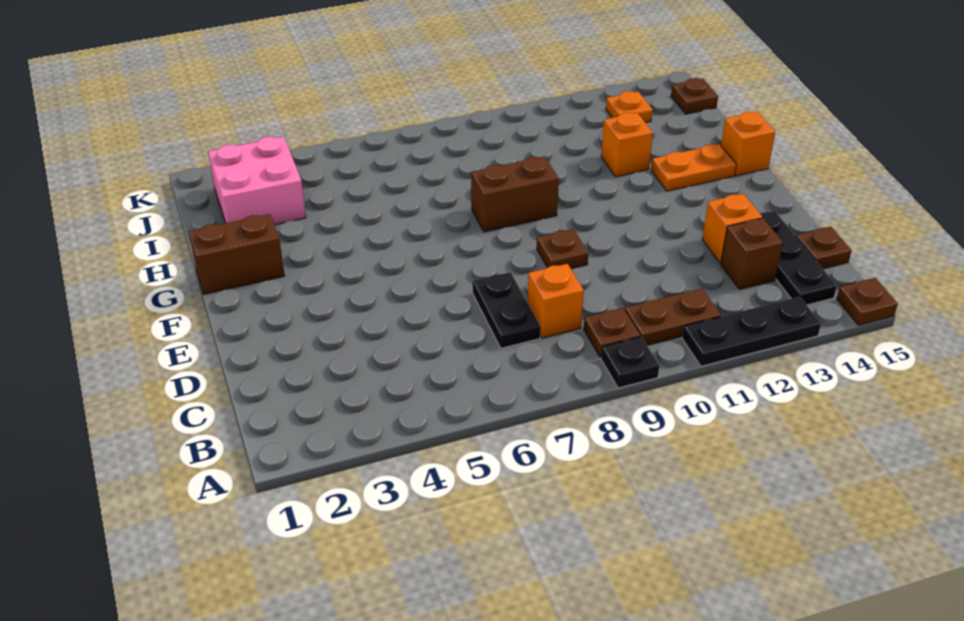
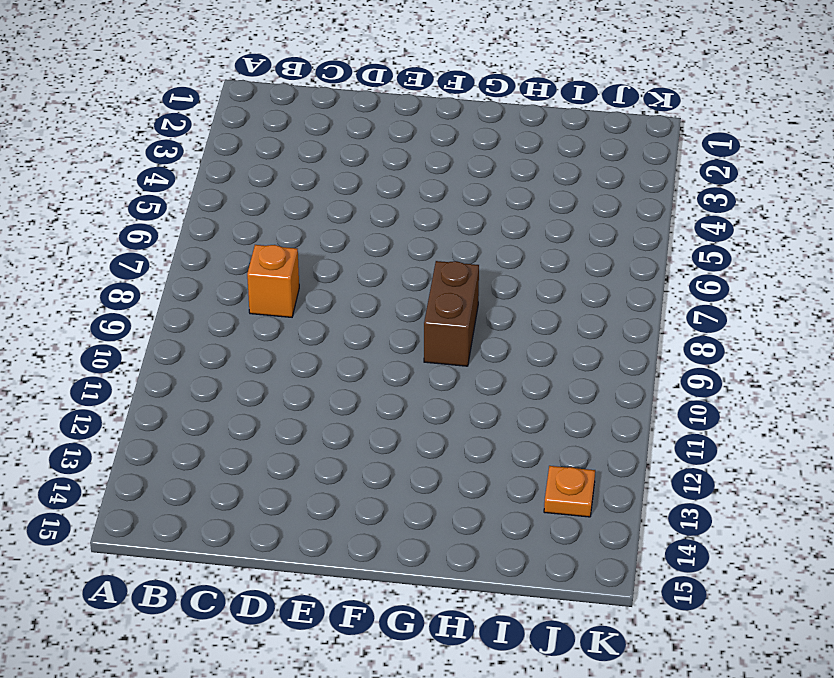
none -> black 1x1 plate [601,337,659,388]
none -> black 1x3 plate [682,297,821,366]
none -> brown 1x1 plate [837,278,898,325]

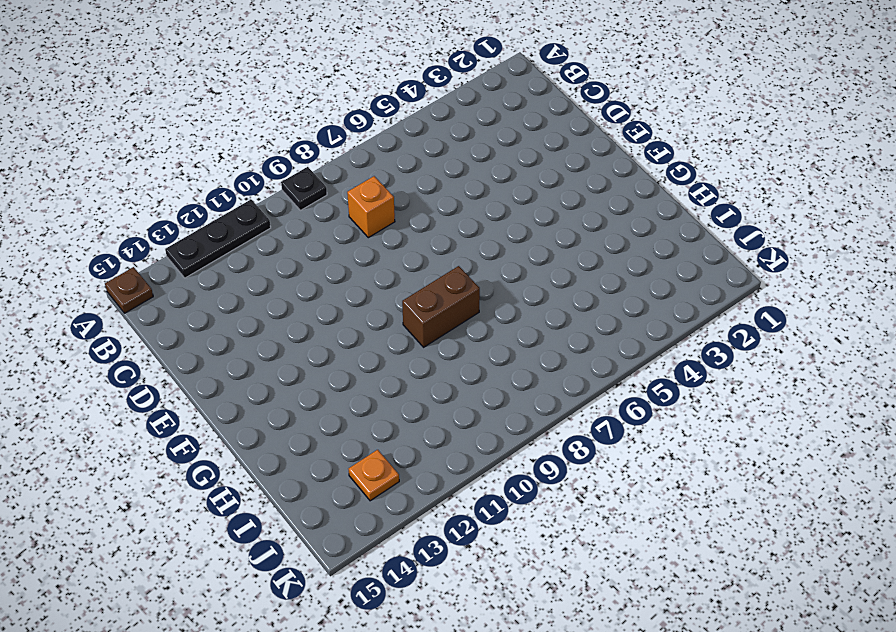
none -> brown 1x1 plate [584,308,640,357]
none -> brown 1x2 plate [625,289,721,345]
none -> black 1x3 plate [760,211,837,305]

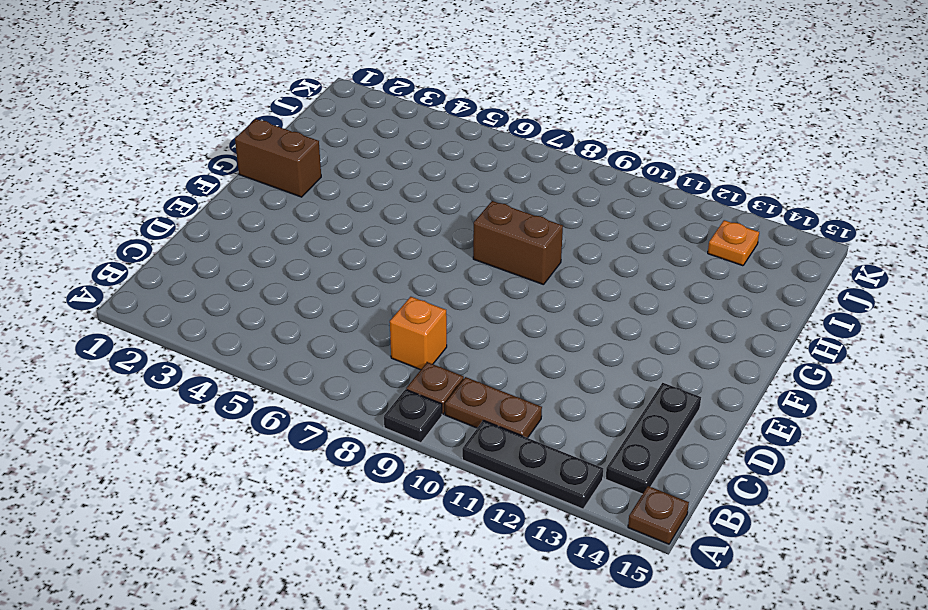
none -> black 1x2 plate [472,272,541,348]
none -> brown 1x1 brick [721,218,783,289]
none -> brown 1x1 plate [796,227,852,269]

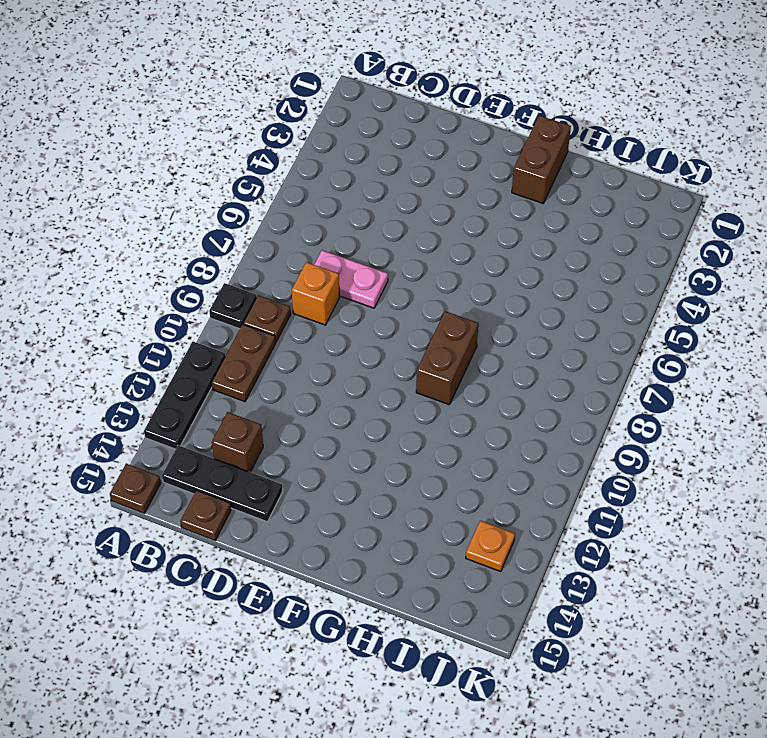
pink 1x2 plate [314,250,388,308] -> black 1x2 plate [472,272,541,348]
none -> orange 1x1 brick [702,194,762,263]
none -> brown 1x1 plate [537,229,588,269]
none -> orange 1x2 plate [651,144,736,191]

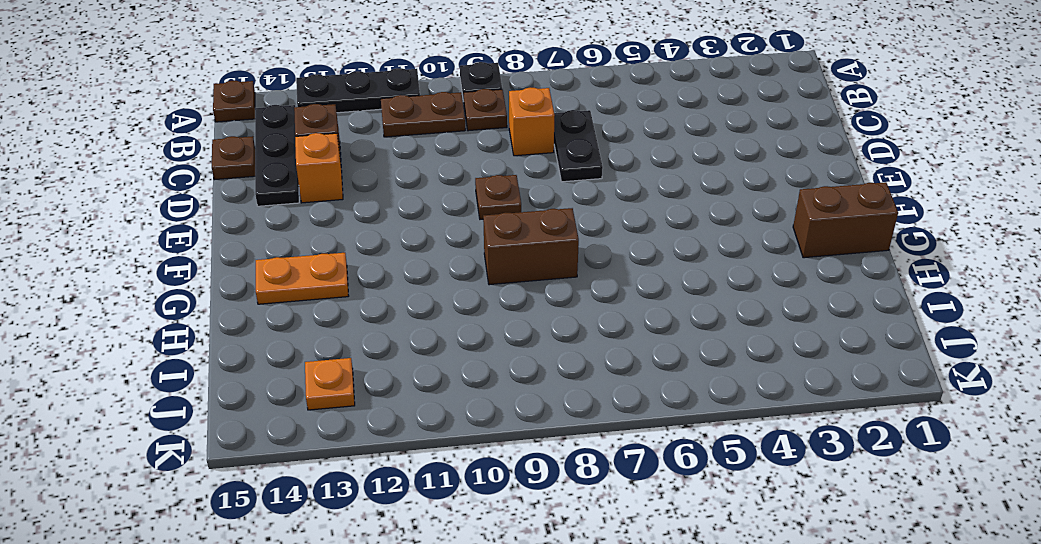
none -> orange 1x1 brick [721,112,775,176]
none -> orange 1x1 brick [601,113,653,177]
none -> pink 2x2 brick [208,137,306,225]

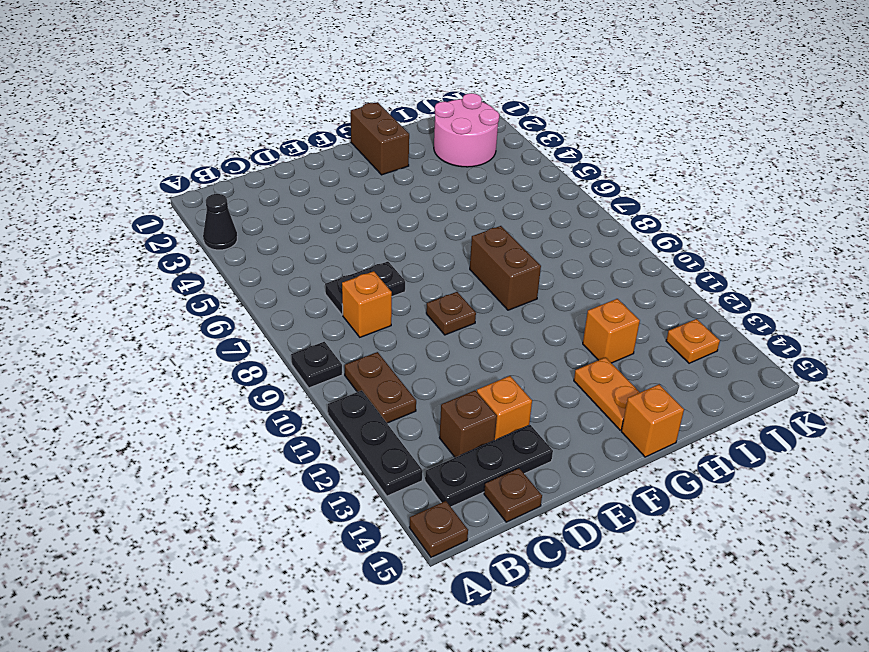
black 1x1 cone [203,194,237,250] -> none
pink 2x2 round brick [434,93,499,167] -> pink 2x2 brick [208,137,306,225]
none -> brown 1x1 plate [584,308,640,357]
none -> brown 1x1 plate [671,78,718,114]

